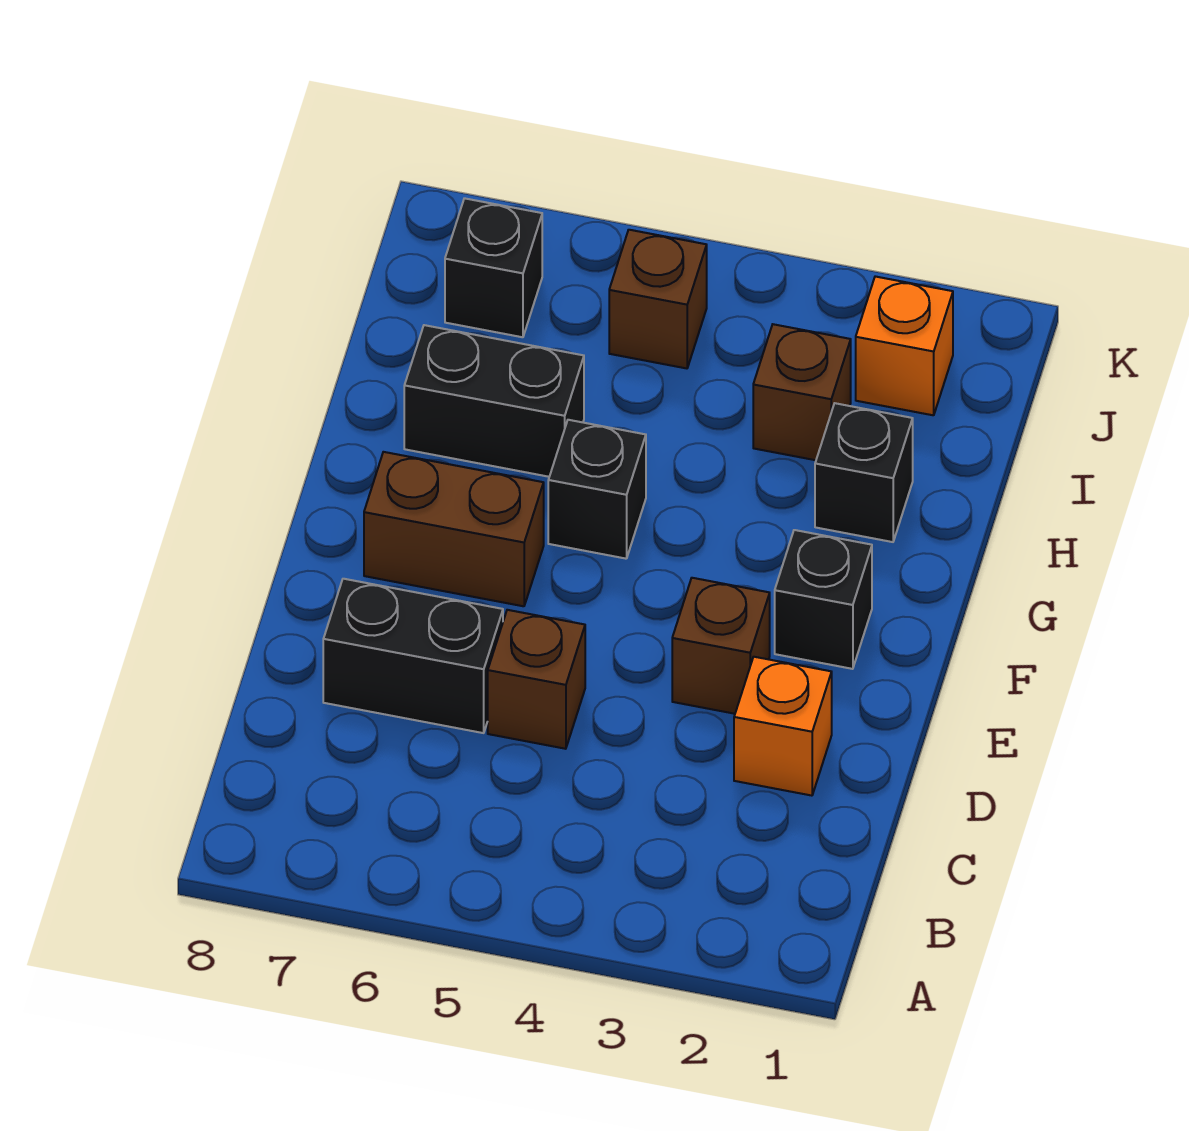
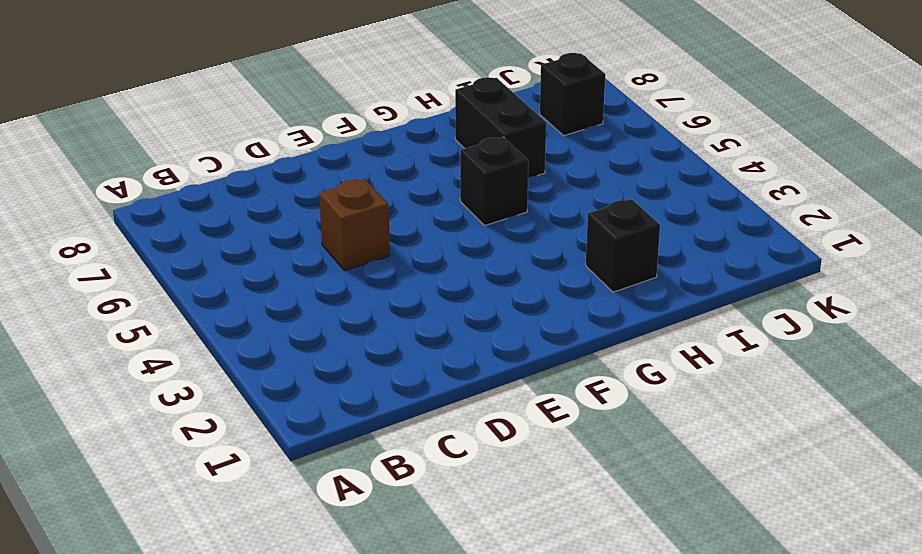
none -> orange 1x1 brick [734,657,832,796]
none -> black 1x2 brick [323,579,503,733]
none -> brown 1x1 brick [672,578,770,714]

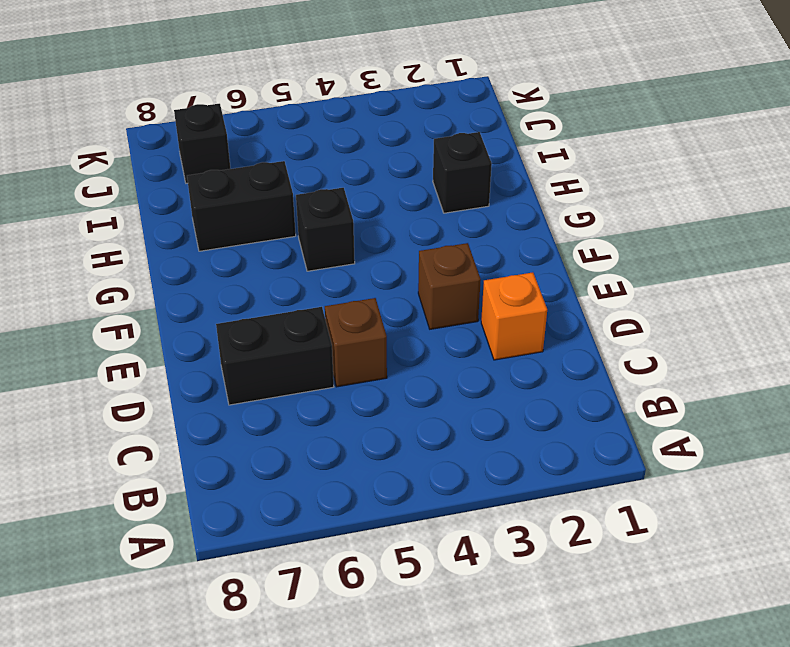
none -> black 1x1 brick [775,530,872,669]
none -> brown 1x2 brick [364,452,544,606]
none -> brown 1x1 brick [753,324,851,460]

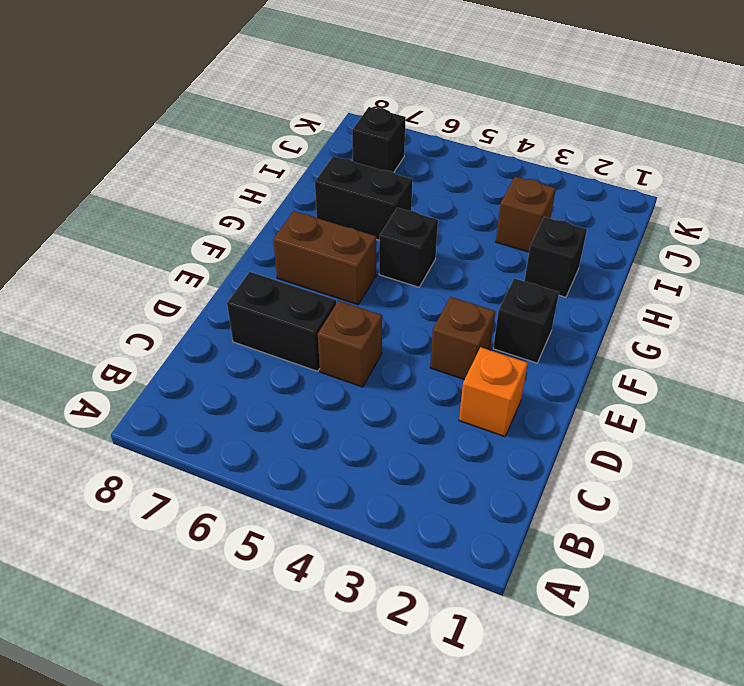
none -> orange 1x1 brick [856,276,953,415]
none -> brown 1x1 brick [609,230,707,368]

